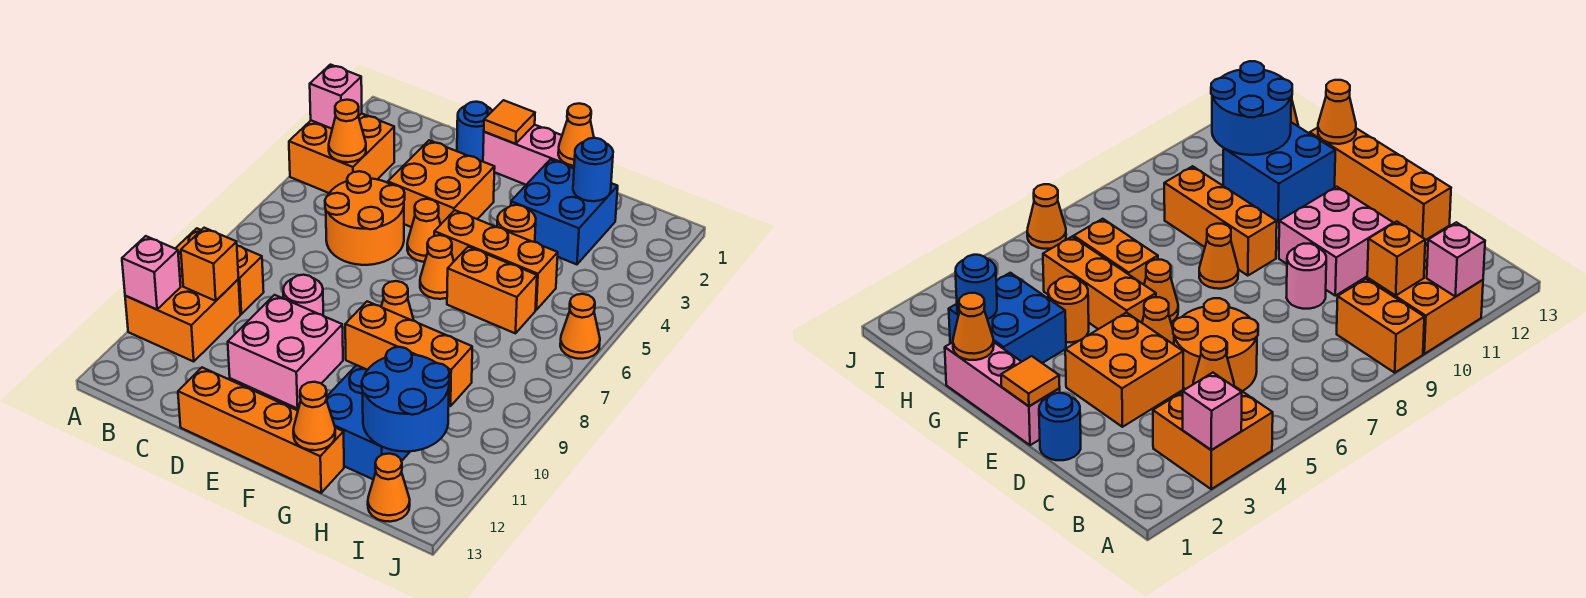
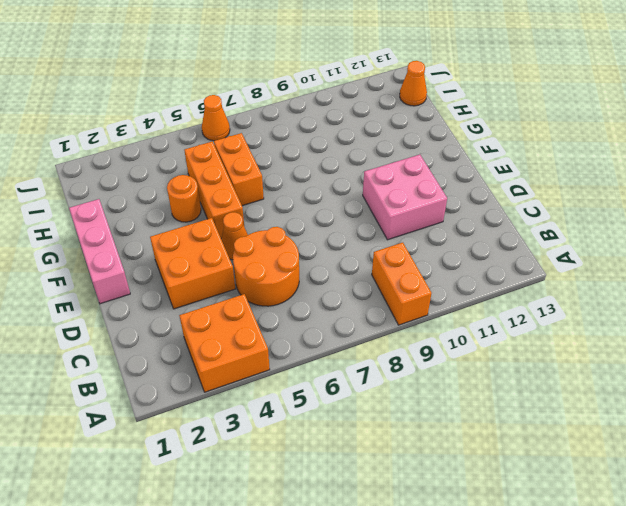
none -> orange 2x2 brick [125,253,240,361]
none -> blue 1x1 round brick [457,102,492,161]
none -> pink 1x1 round brick [283,275,323,315]
none -> orange 1x4 brick [178,368,344,493]

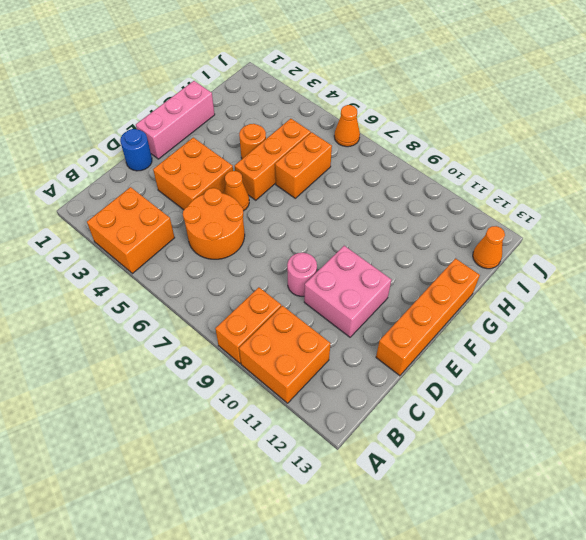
none -> orange 1x1 cone [420,235,454,299]
none -> orange 1x1 cone [381,281,414,321]
none -> orange 1x3 brick [345,301,472,406]
none -> blue 2x2 brick [511,159,618,264]

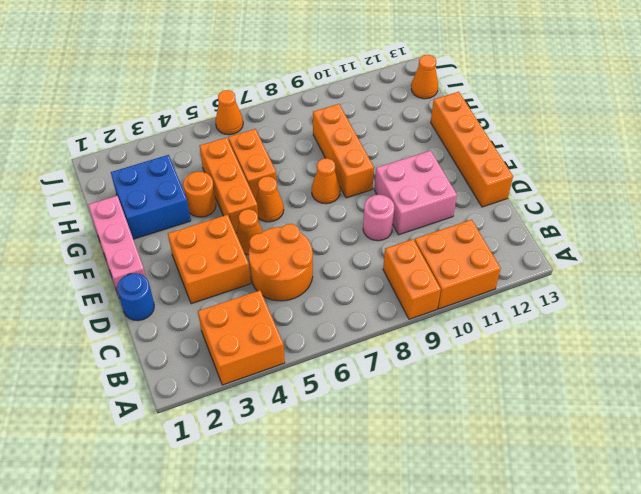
none -> blue 2x2 brick [326,365,410,479]
none -> pink 1x1 brick [310,65,362,129]
none -> pink 1x1 brick [122,236,181,310]
none -> orange 1x1 cone [329,100,366,162]

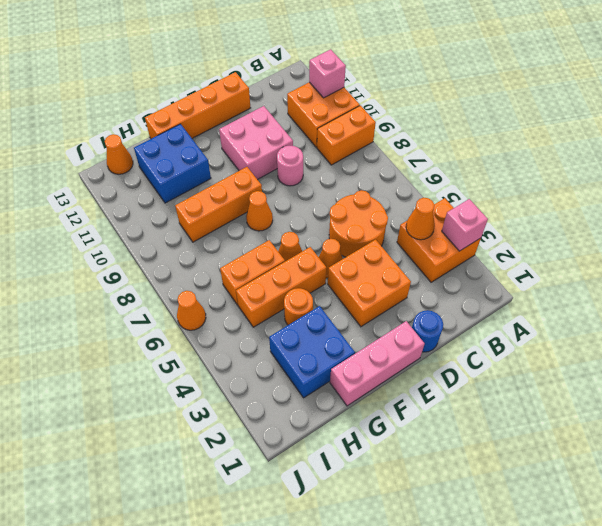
none -> orange 1x1 brick [181,228,238,301]
none -> orange 1x1 tile [484,100,535,144]
none -> orange 1x1 cone [558,103,594,166]
none -> orange 1x1 cone [293,382,335,450]

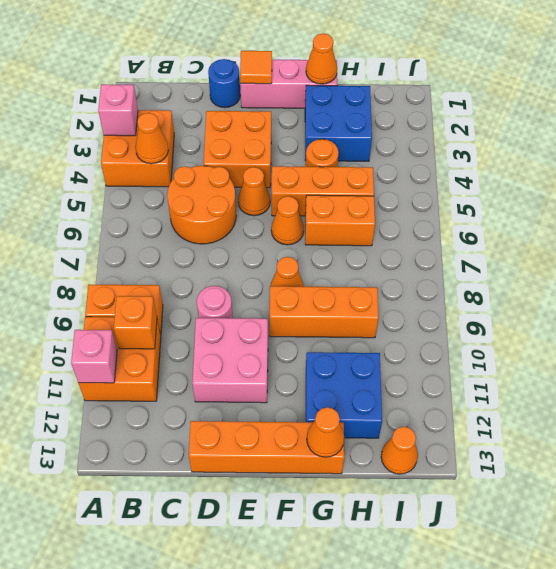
none -> orange 1x1 cone [560,294,600,359]
none -> blue 1x1 round brick [573,138,613,201]
none -> blue 2x2 round brick [362,347,450,452]

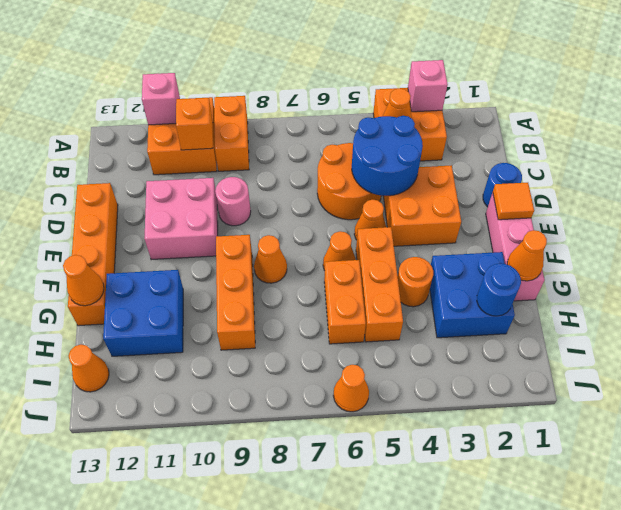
blue 2x2 round brick [352,116,423,196] -> blue 2x2 round brick moved to [362,347,450,452]

